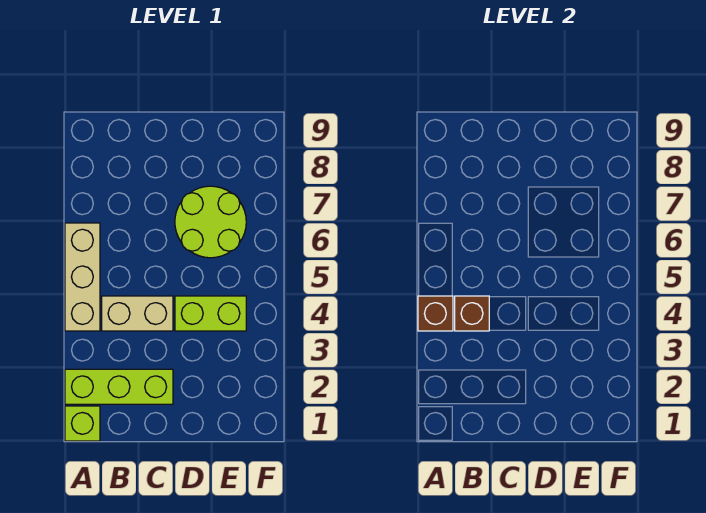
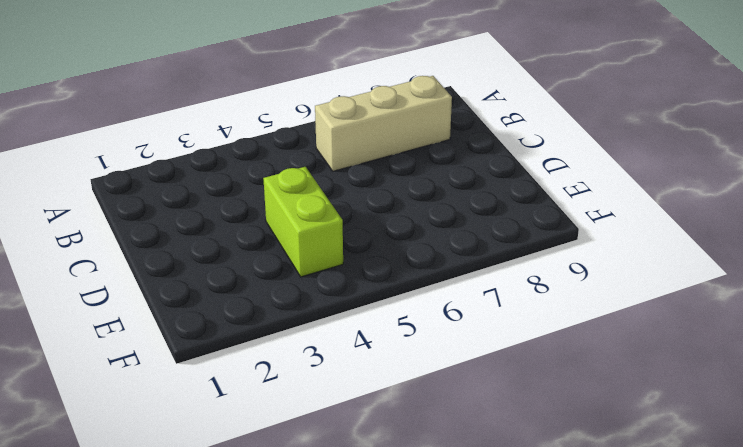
tan 1x3 brick [315,76,452,171] -> tan 1x3 brick moved to [65,223,100,331]
none -> lime 1x1 brick [65,406,100,441]
none -> lime 1x3 brick [65,369,173,404]

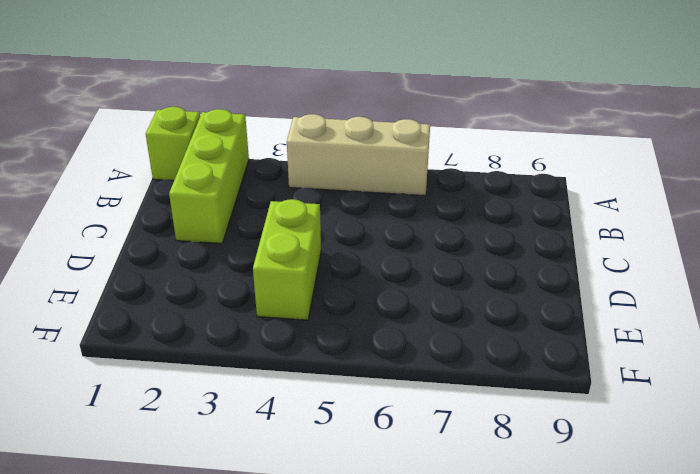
none -> tan 1x2 brick [102,296,173,331]
none -> lime 2x2 round brick [175,186,246,258]

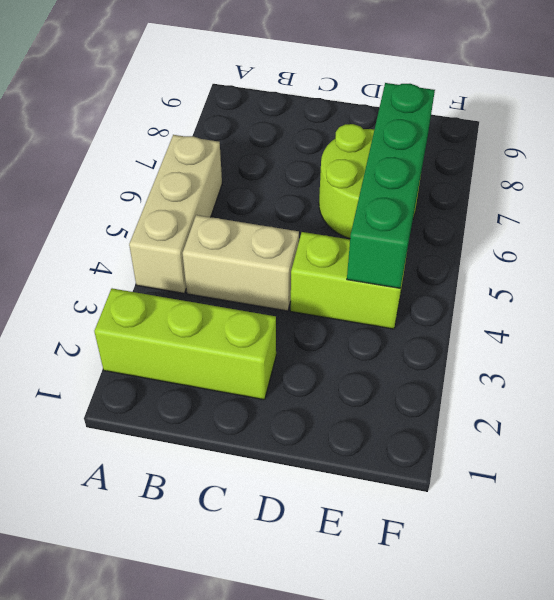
green 1x4 brick [347,83,435,288] -> none
none -> lime 1x1 brick [65,406,100,441]
none -> brown 1x1 brick [418,296,453,331]

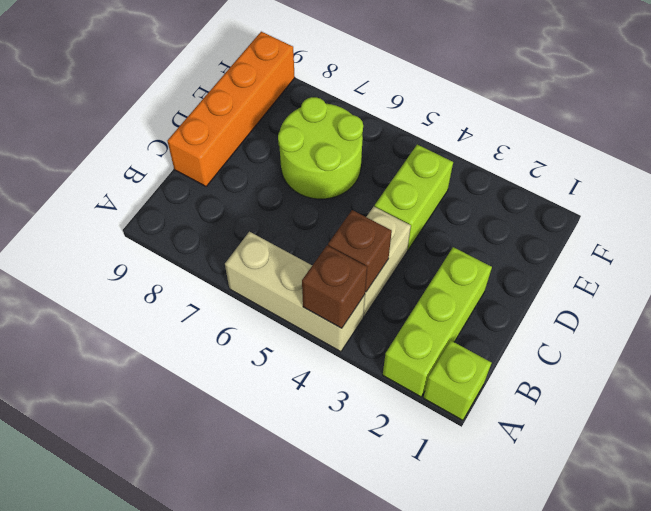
orange 1x4 brick [167,32,295,186] -> none

